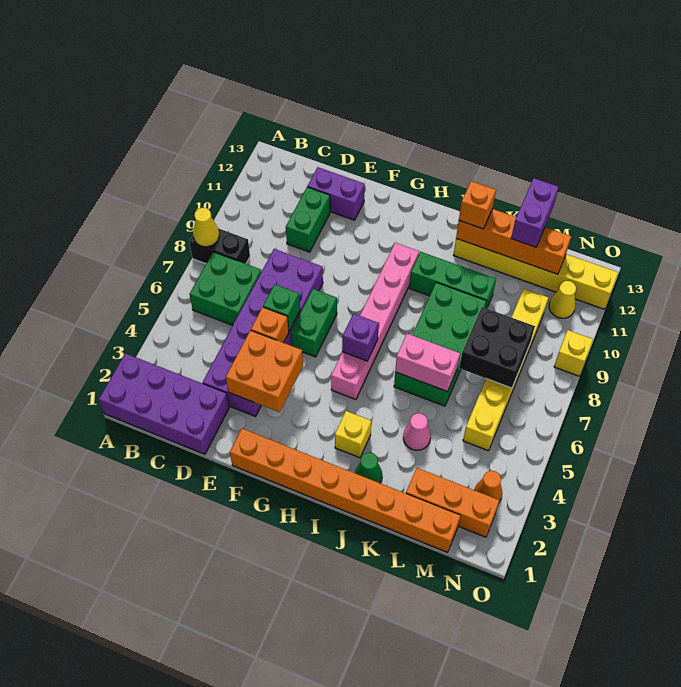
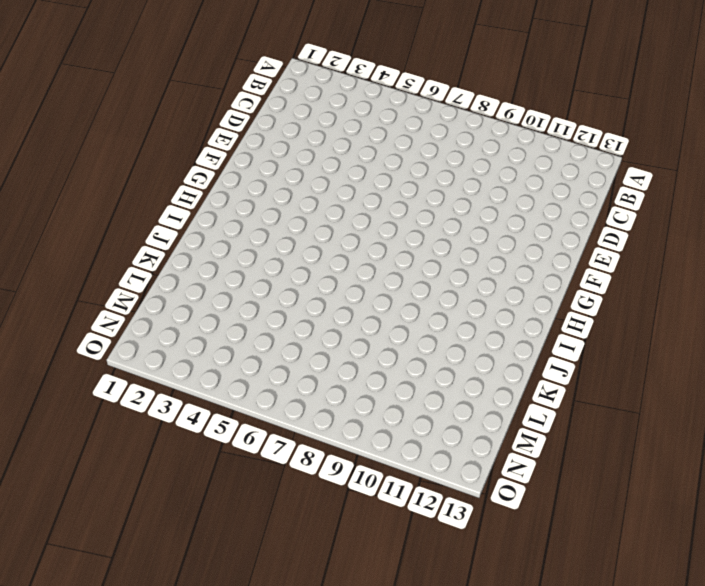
none -> purple 2x4 brick [99,353,229,454]
none -> black 1x2 brick [189,228,250,264]
none -> green 2x2 brick [189,252,262,325]
none -> purple 2x6 brick [203,249,323,416]

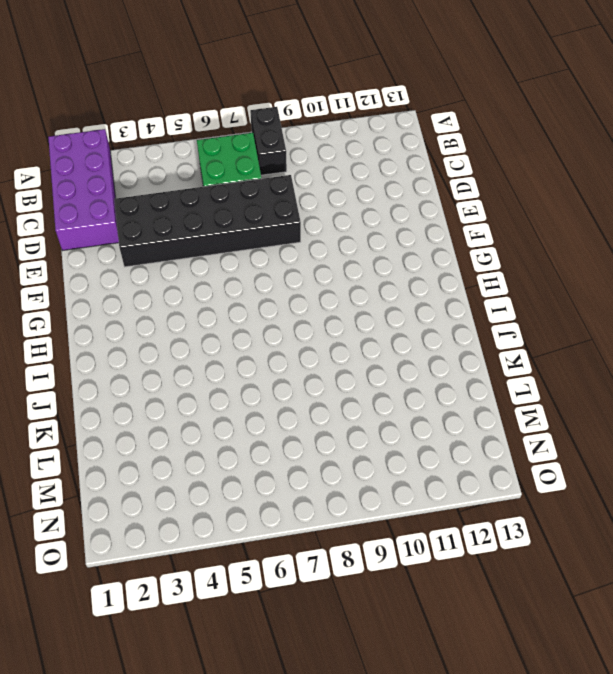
black 2x6 brick [114,175,301,267] -> purple 2x6 brick [203,249,323,416]
none -> green 1x2 brick [286,187,330,252]
none -> purple 1x2 brick [307,167,365,220]
none -> orange 1x8 brick [230,429,461,552]
none -> green 1x2 brick [291,289,337,357]

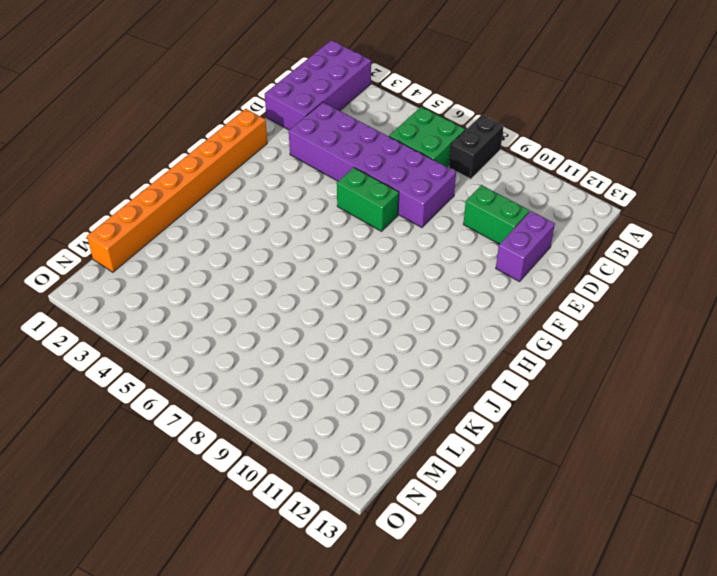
none -> pink 1x6 brick [331,243,419,400]
none -> yellow 1x1 brick [335,411,371,458]
none -> green 1x3 brick [409,252,496,308]
none -> green 1x1 cone [355,453,382,483]

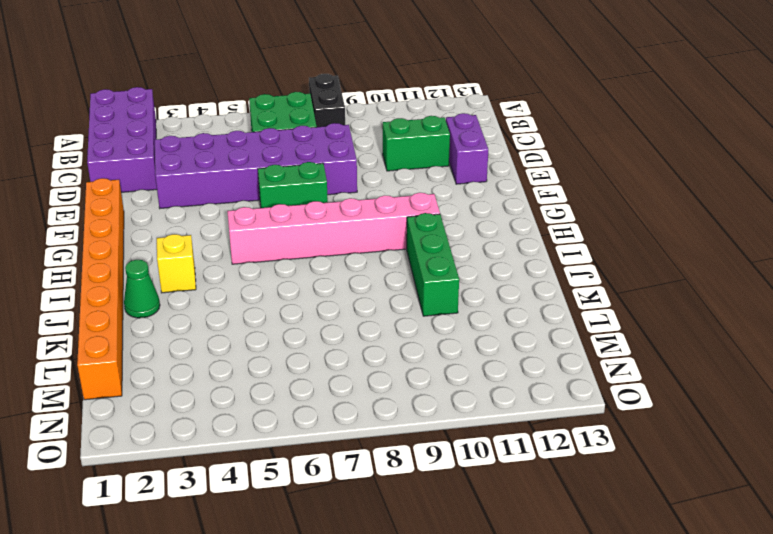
none -> green 2x4 brick [394,282,487,406]
none -> yellow 1x6 brick [454,239,618,309]
none -> pink 1x1 cone [403,413,431,450]
none -> orange 1x3 brick [406,468,500,537]

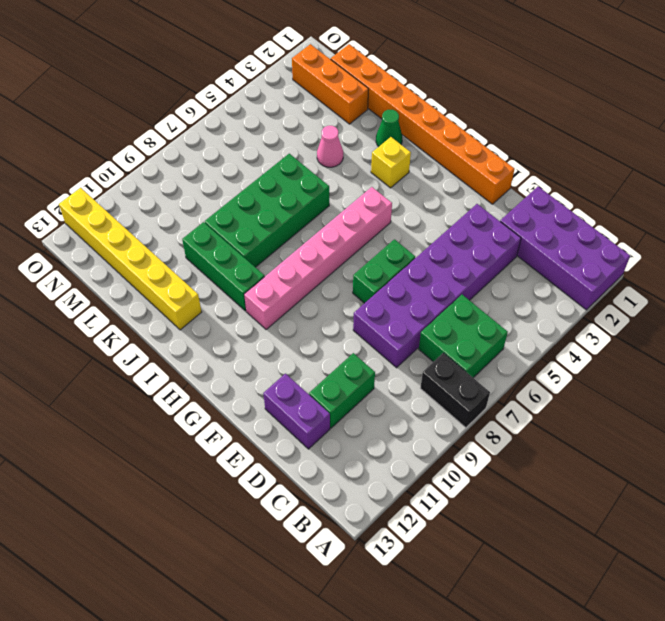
none -> yellow 1x6 brick [463,289,548,451]
none -> orange 1x1 cone [475,471,502,502]
none -> yellow 1x1 cone [549,281,576,318]
none -> yellow 1x1 brick [554,330,593,376]

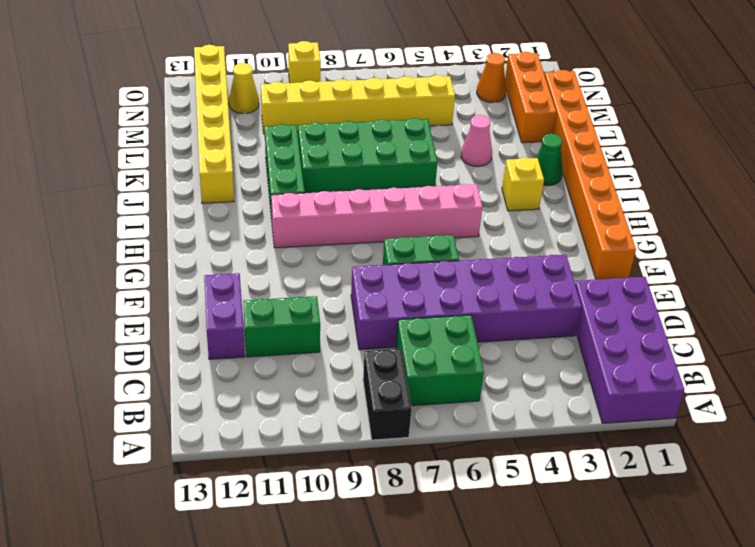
none -> yellow 1x1 cone [193,208,219,247]
none -> orange 2x2 brick [226,330,303,412]
none -> orange 1x1 brick [251,307,289,343]
none -> green 1x1 brick [263,284,300,331]

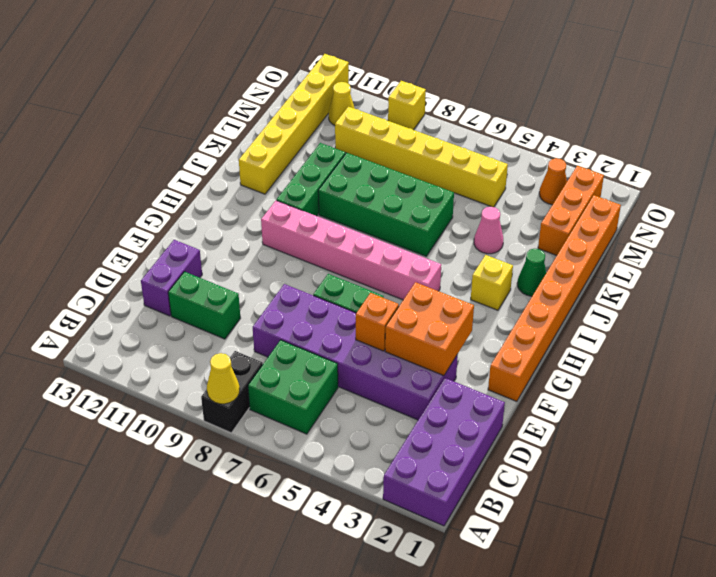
none -> green 1x1 brick [263,284,300,331]
none -> purple 1x1 brick [342,314,379,361]
none -> pink 1x2 brick [395,334,460,392]
none -> orange 1x4 brick [456,209,571,274]

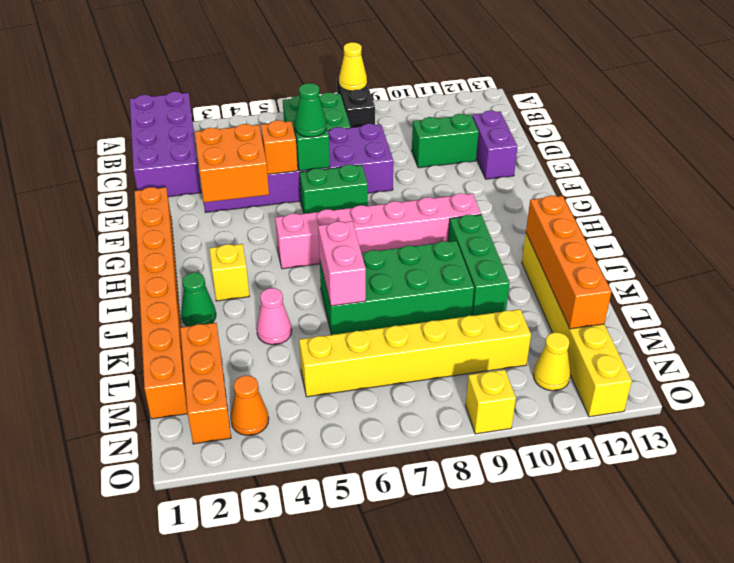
green 1x1 cone [295,83,326,137] -> none
none -> purple 1x1 brick [342,314,379,361]
none -> black 2x2 brick [459,307,535,388]
none -> orange 1x1 brick [459,181,496,229]
none -> purple 1x2 brick [511,178,559,247]

